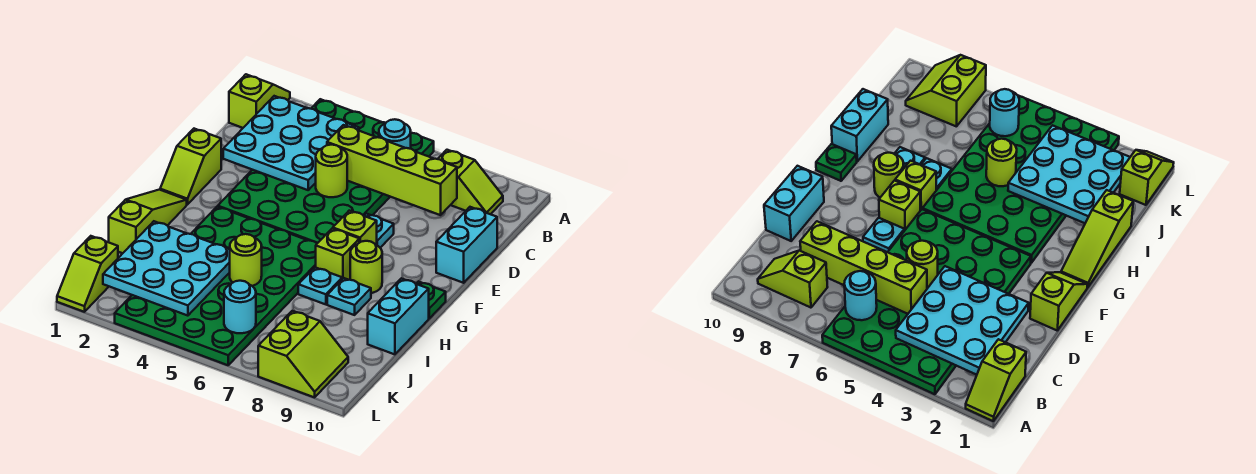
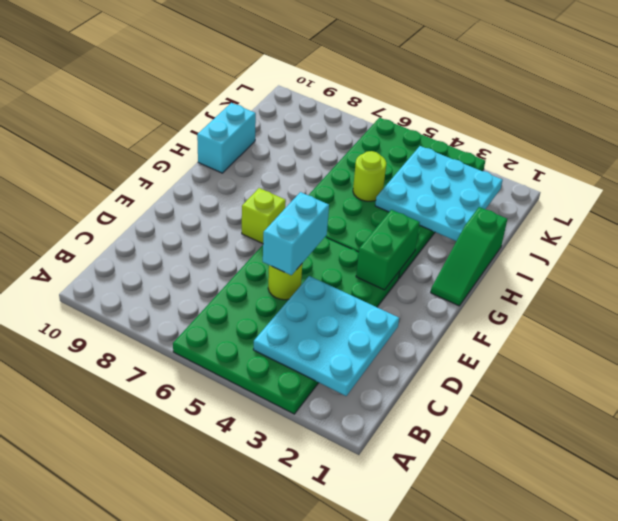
cyan 1x2 brick [263,192,329,275] -> cyan 1x2 brick moved to [436,207,497,283]
green 1x2 brick [356,210,420,290] -> none
green 1x3 slope [431,207,507,306] -> lime 1x3 slope [109,190,187,253]
none -> lime 1x2 slope [229,74,290,128]
none -> lime 1x2 slope [438,150,503,214]
none -> lime 1x2 slope [160,129,221,204]

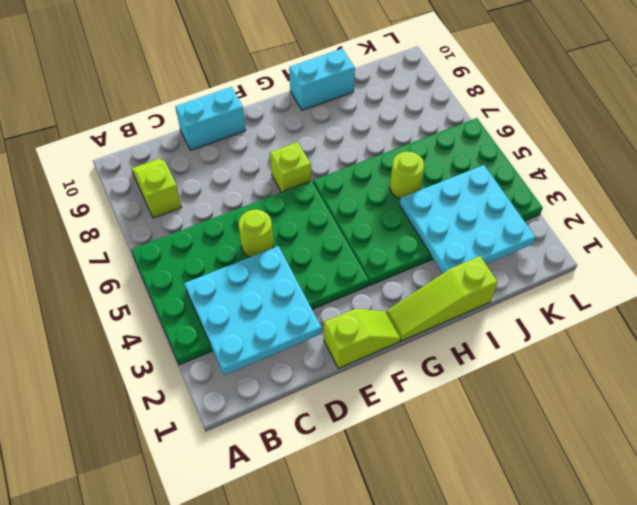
none -> lime 1x2 slope [229,74,290,128]
none -> cyan 1x1 plate [364,214,394,248]
none -> lime 1x1 brick [316,229,359,280]

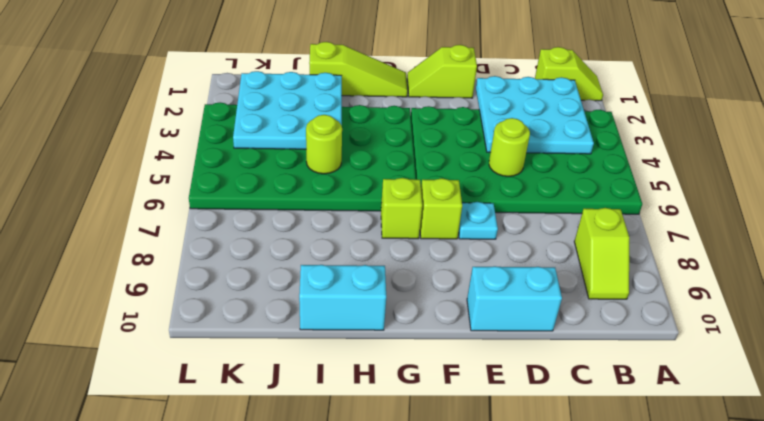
none -> lime 1x1 round brick [350,241,382,293]
none -> green 1x1 plate [416,281,446,318]
none -> cyan 1x1 plate [298,267,342,304]

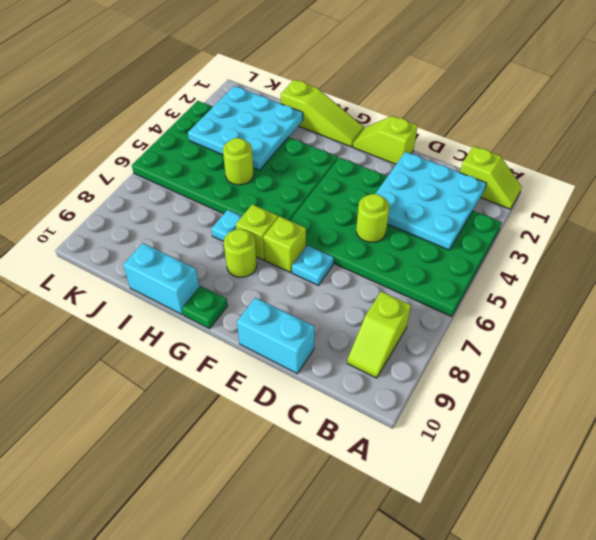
none -> cyan 1x1 plate [327,278,371,315]
none -> lime 1x2 slope [57,236,118,312]
none -> lime 2x2 slope [258,311,348,397]

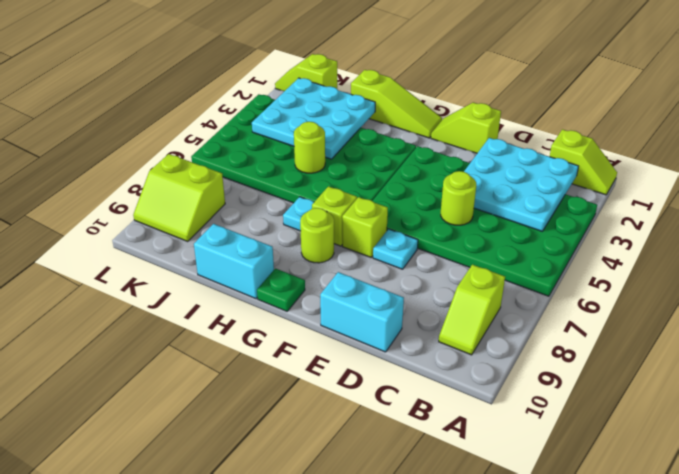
none -> cyan 1x1 plate [327,278,371,315]
none -> cyan 1x1 round brick [379,119,411,149]
none -> lime 1x4 brick [327,125,457,215]

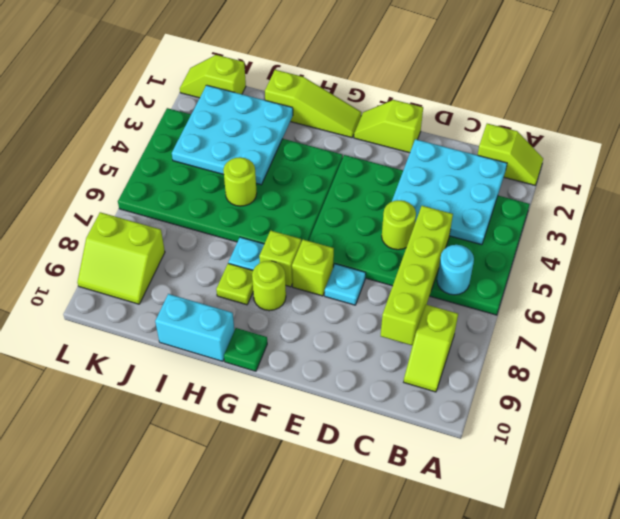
lime 1x1 plate [216,263,253,305] -> cyan 1x1 plate [327,278,371,315]
none -> cyan 1x2 brick [436,207,497,283]
none -> cyan 1x1 round brick [224,281,256,333]

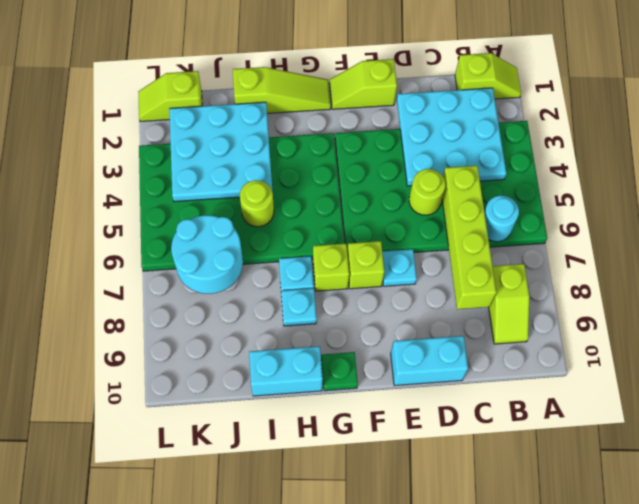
cyan 2x2 round brick [171,215,243,294] -> cyan 1x1 round brick [224,281,256,333]
none -> lime 1x1 round brick [350,241,382,293]
none -> lime 2x2 slope [258,311,348,397]

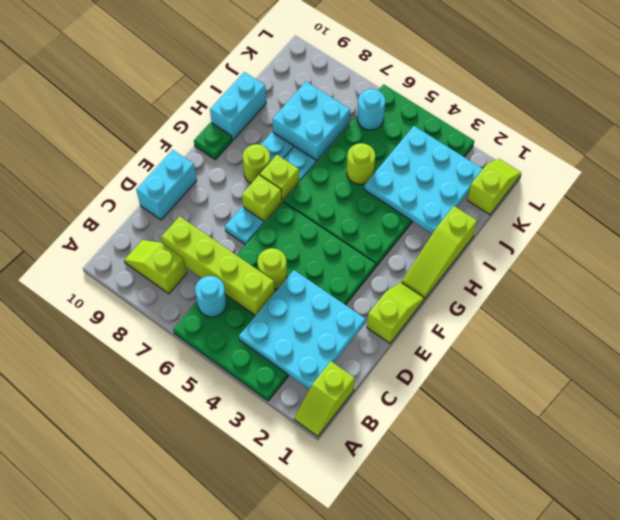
cyan 2x2 brick [272,82,350,162] -> none
none -> lime 2x2 slope [258,311,348,397]

